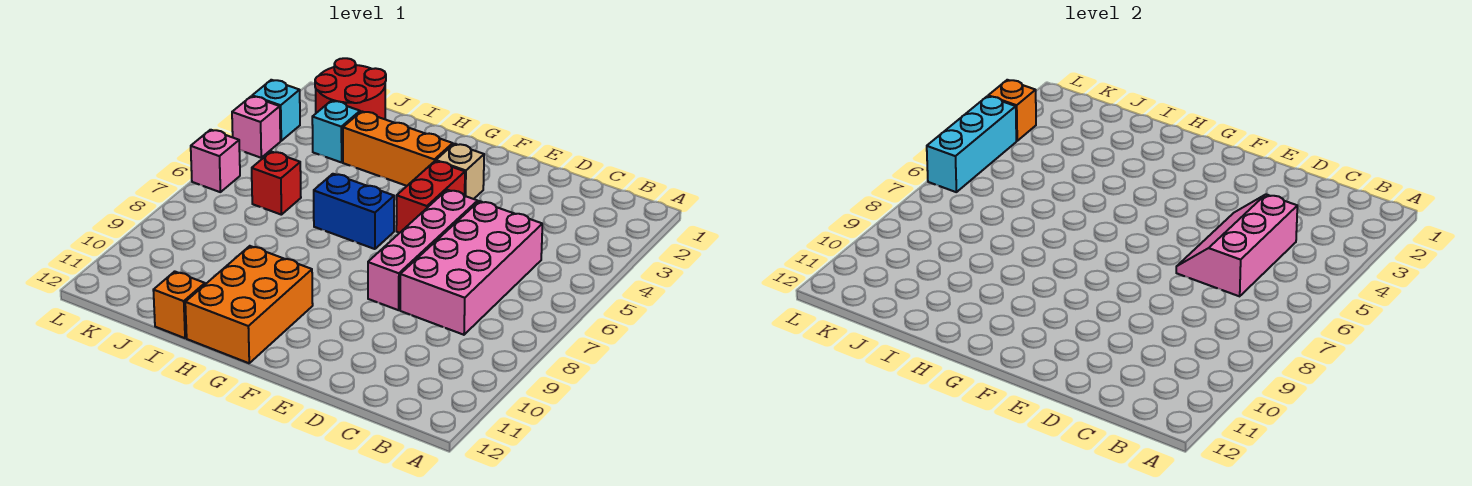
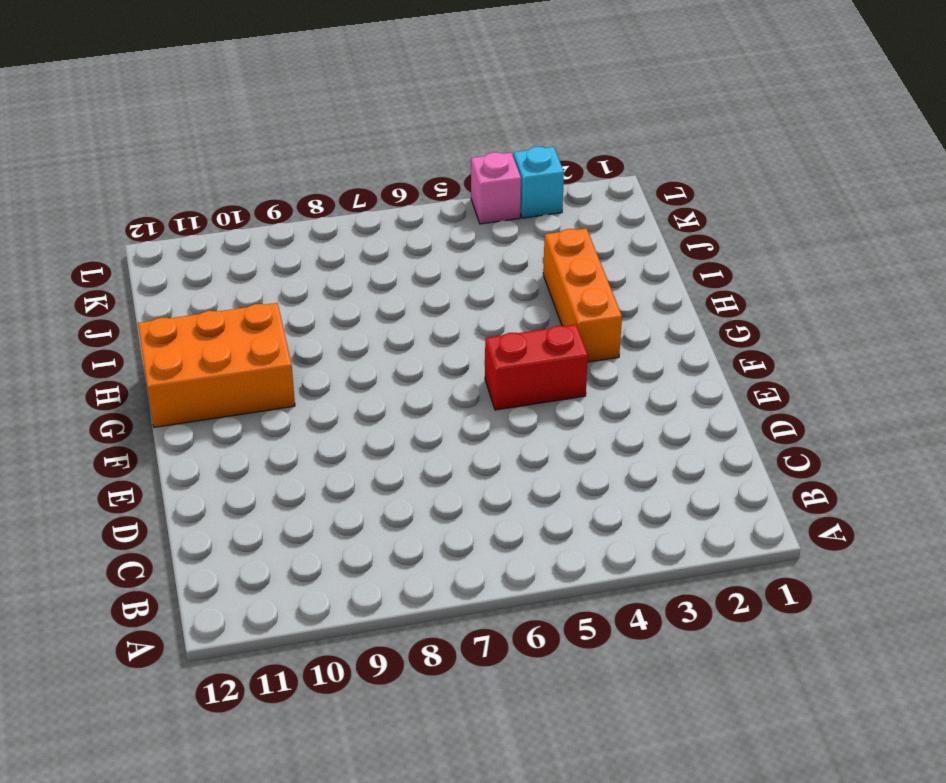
none -> pink 2x4 brick [400,201,542,335]
none -> pink 1x4 brick [368,190,478,310]
none -> tan 1x1 brick [436,144,484,199]

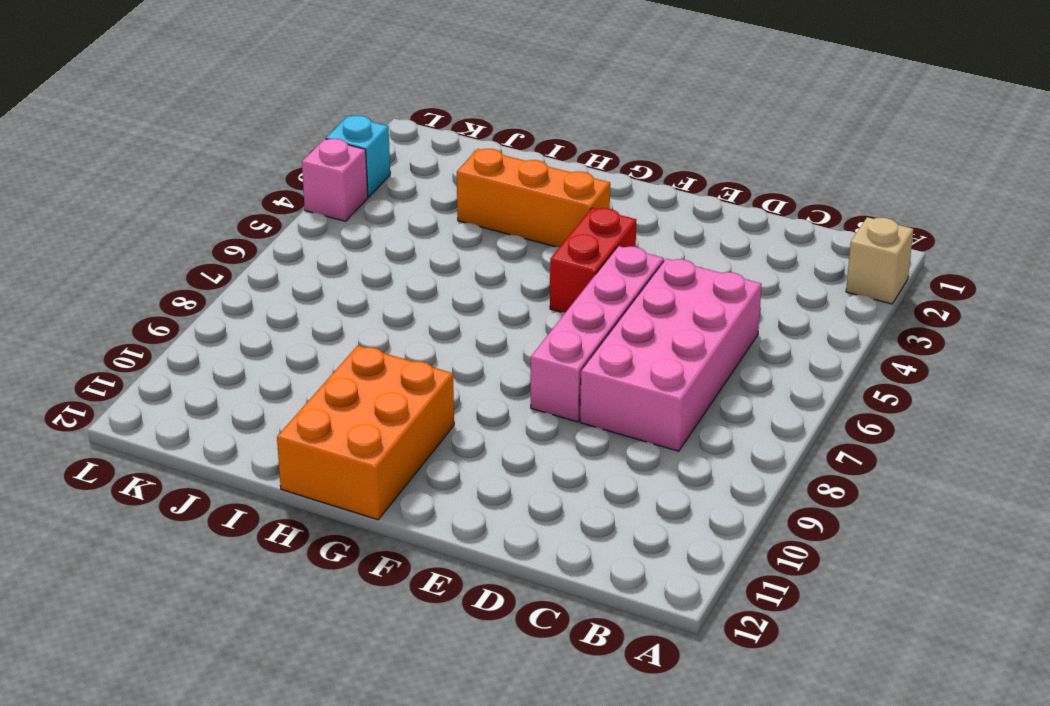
tan 1x1 brick [846,217,913,304] -> tan 1x1 brick moved to [436,144,484,199]
none -> blue 1x2 brick [314,174,394,249]
none -> orange 1x1 brick [153,271,205,338]
none -> red 2x2 round brick [315,58,386,119]

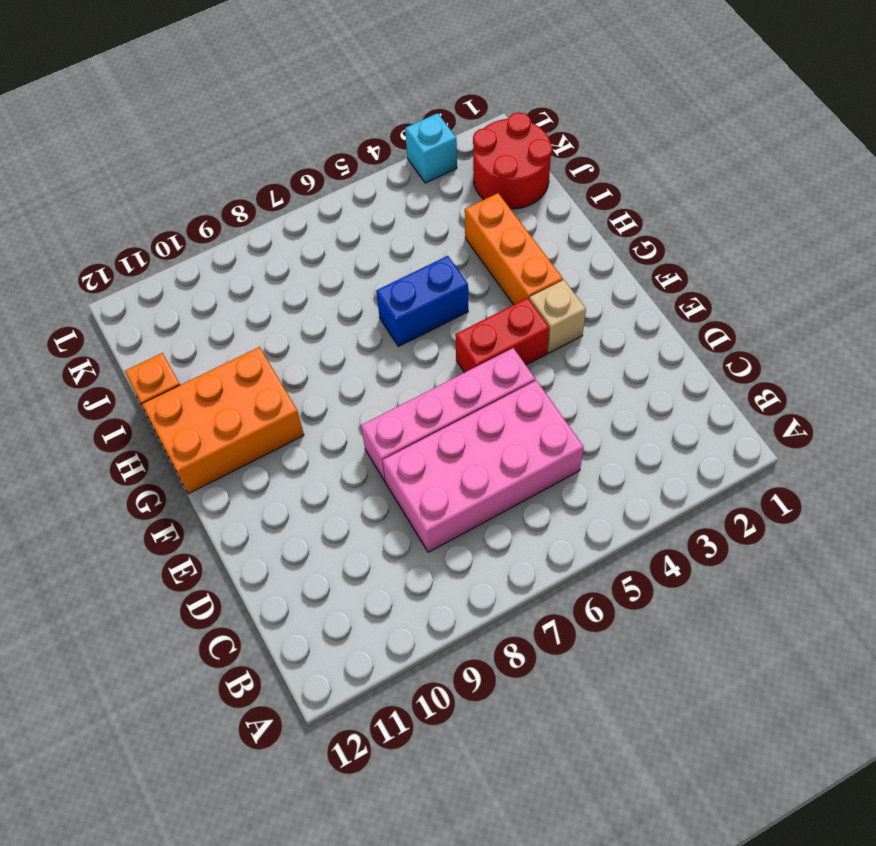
blue 1x2 brick [376,256,468,346] -> blue 1x2 brick turned to [314,174,394,249]
none -> cyan 1x1 brick [312,101,360,162]
none -> red 1x1 brick [252,151,301,215]
none -> pink 1x1 brick [232,96,280,158]

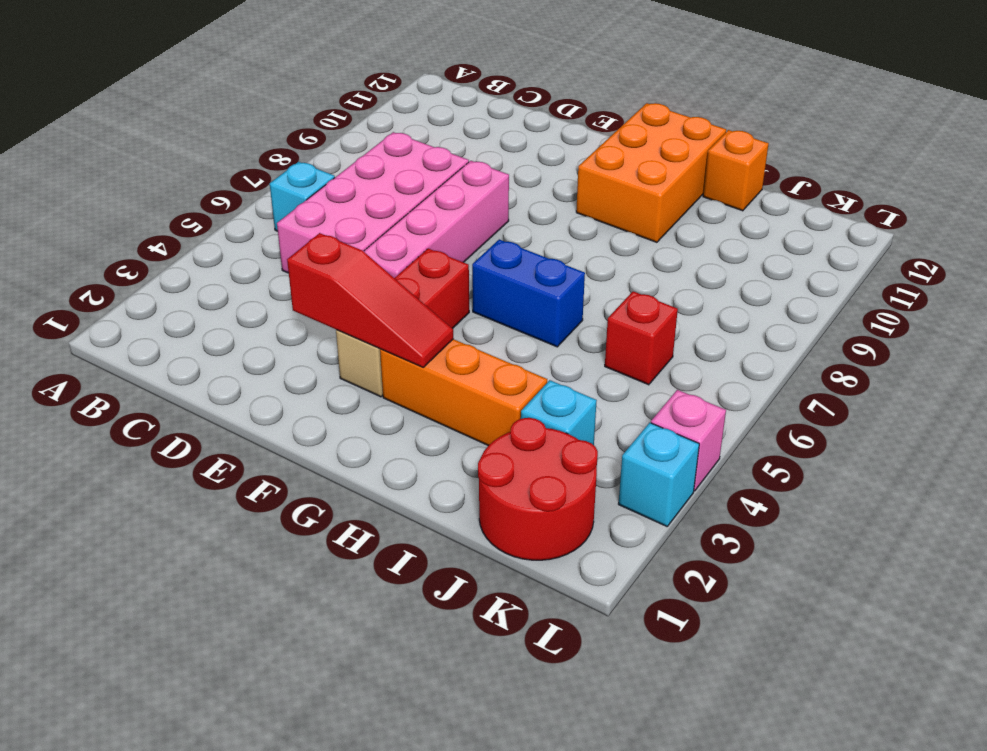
cyan 1x1 brick [270,162,335,231] -> none
red 1x3 slope [287,233,453,367] -> none
none -> pink 1x1 brick [191,130,240,192]
none -> pink 2x3 slope [1176,195,1297,296]
none -> orange 1x1 brick [988,80,1036,141]

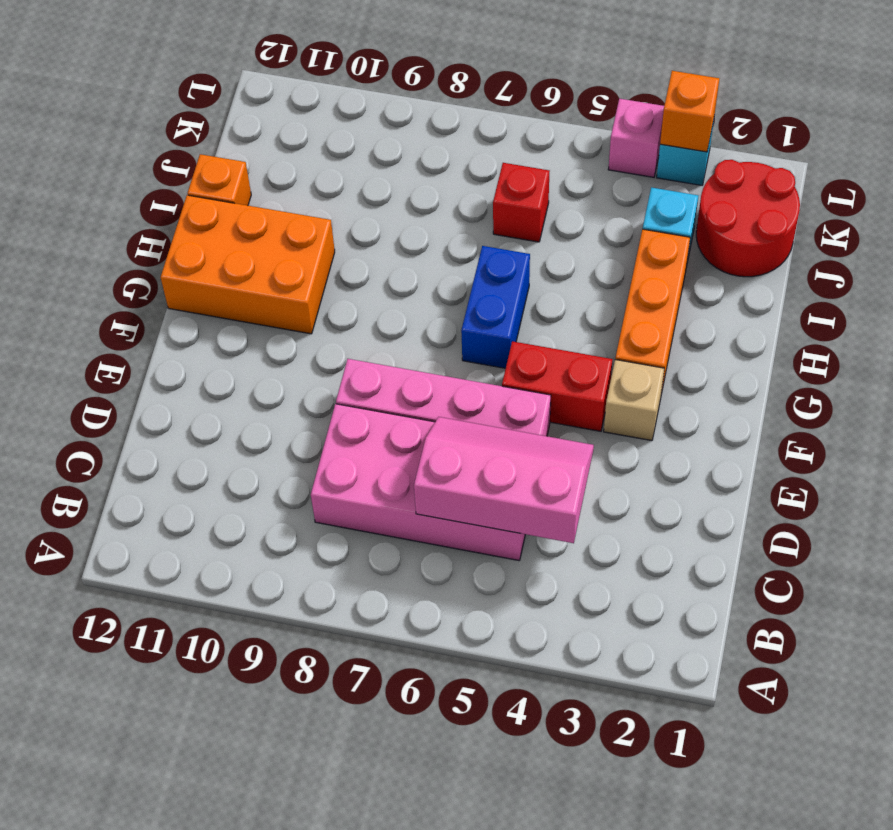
none -> pink 1x1 brick [191,130,240,192]
none -> cyan 1x3 brick [927,96,1016,192]

